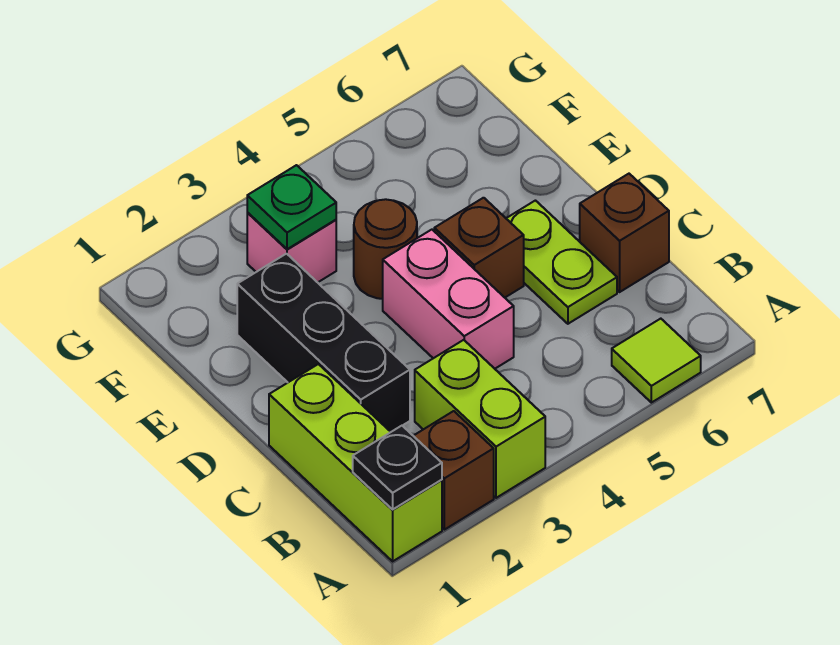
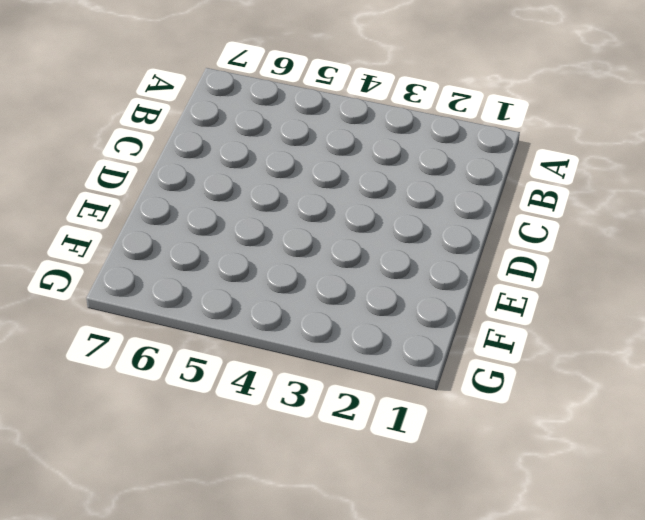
none -> lime 1x3 brick [269,364,442,561]
none -> brown 1x1 brick [414,411,494,530]
none -> lime 1x2 brick [415,340,545,498]

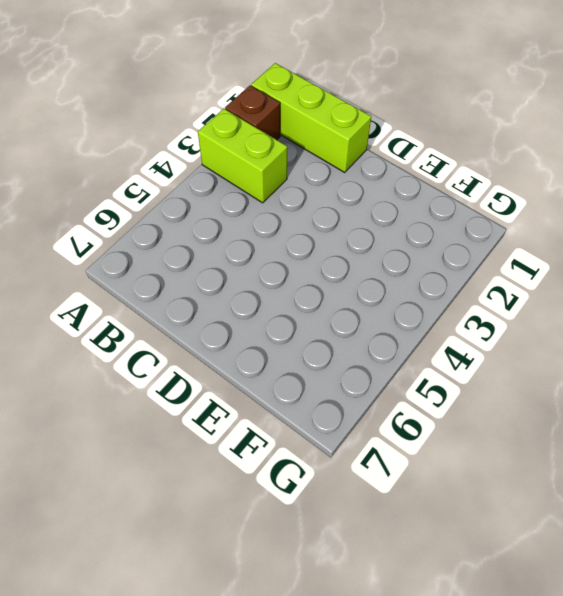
none -> lime 1x1 tile [612,319,701,403]
none -> black 1x3 brick [237,254,410,432]
none -> pink 1x2 brick [383,230,514,369]

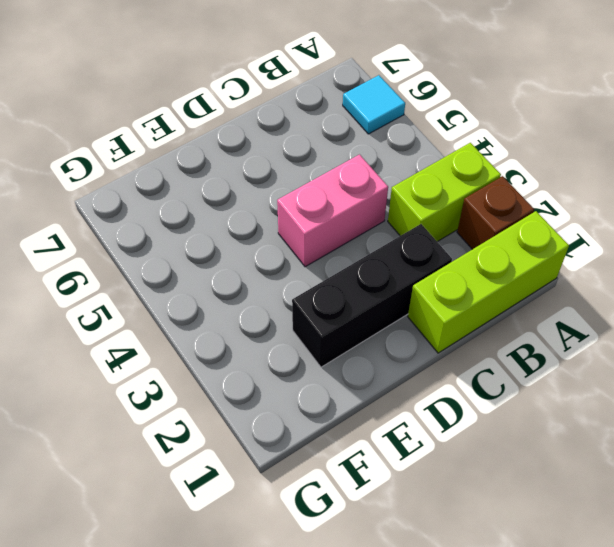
cyan 1x1 tile [343,75,405,134] -> lime 1x1 tile [612,319,701,403]
none -> lime 1x2 plate [506,201,617,324]
none -> brown 1x1 brick [580,174,669,292]
none -> brown 1x1 brick [434,198,524,298]

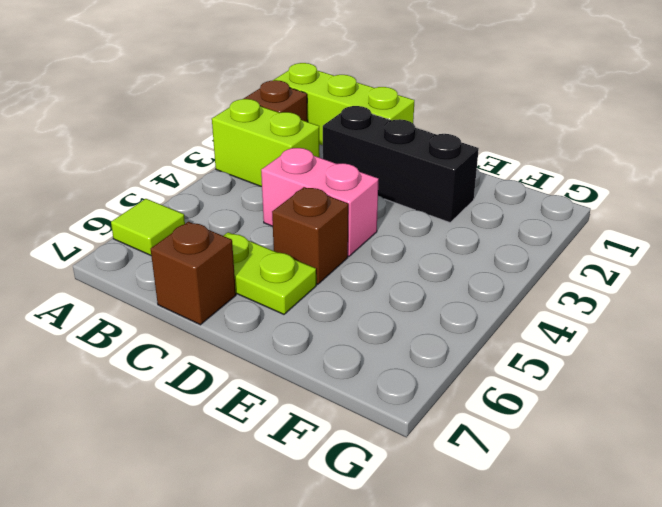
none -> brown 1x1 round brick [354,199,417,299]
none -> pink 1x1 brick [247,213,336,282]
none -> black 1x1 plate [353,426,442,509]

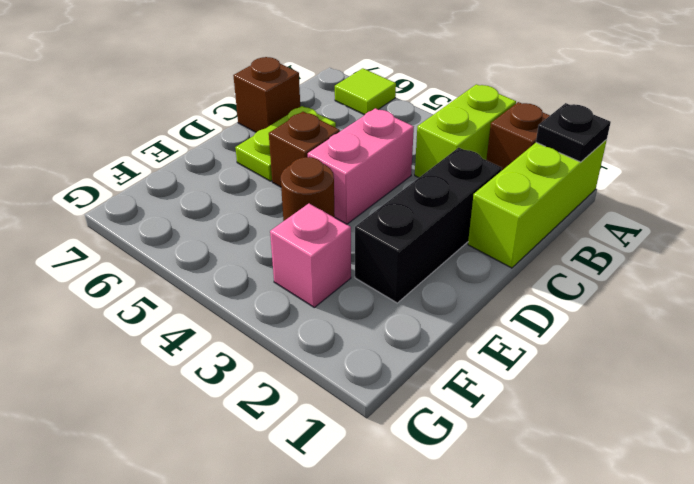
none -> green 1x1 plate [247,165,336,249]

